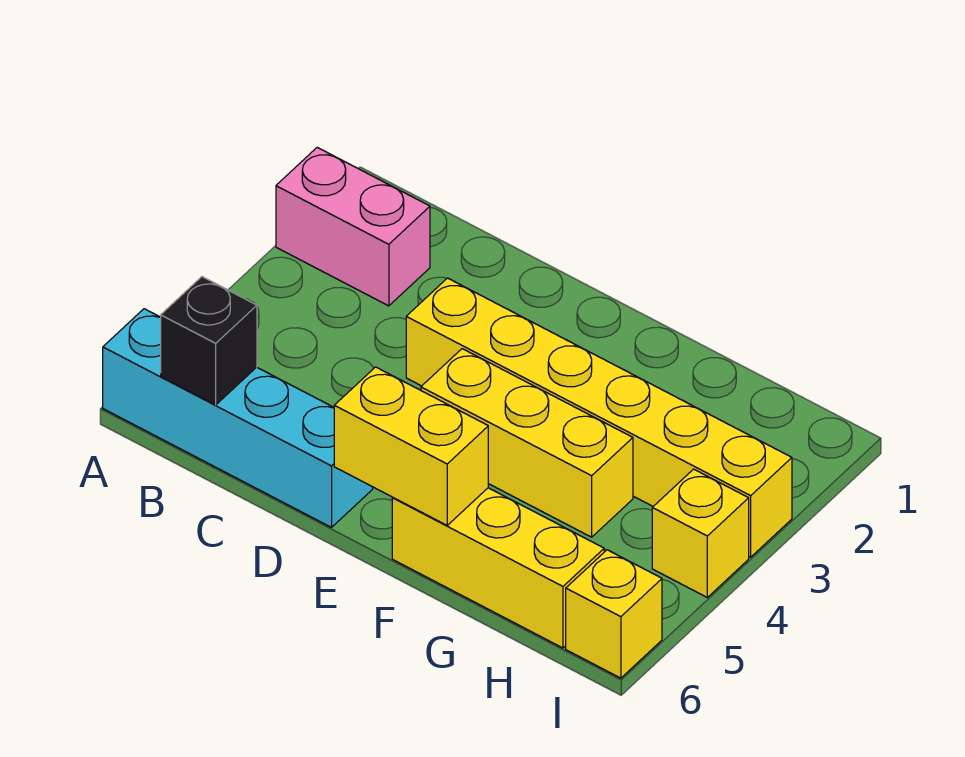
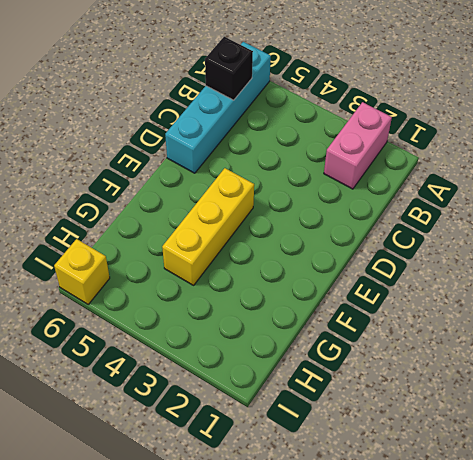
none -> yellow 1x6 brick [406,278,792,557]
none -> yellow 1x3 brick [392,488,604,648]

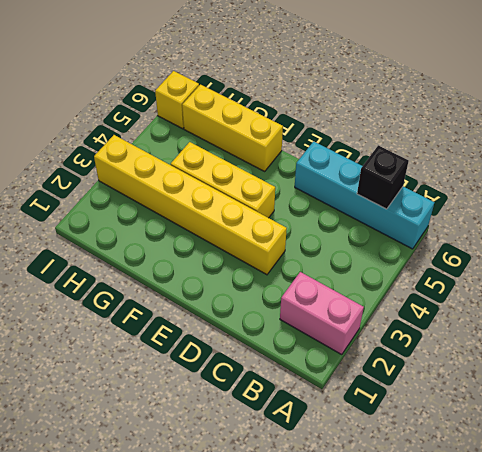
none -> yellow 1x1 brick [652,469,749,597]
none -> yellow 1x2 brick [334,367,488,525]

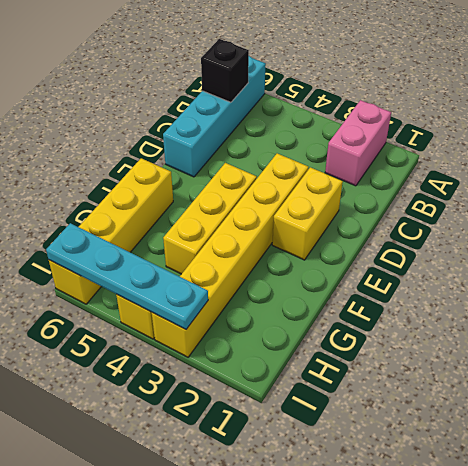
yellow 1x2 brick [272,167,343,260] -> yellow 1x2 brick moved to [334,367,488,525]
cyan 1x4 plate [46,223,208,329] -> none

